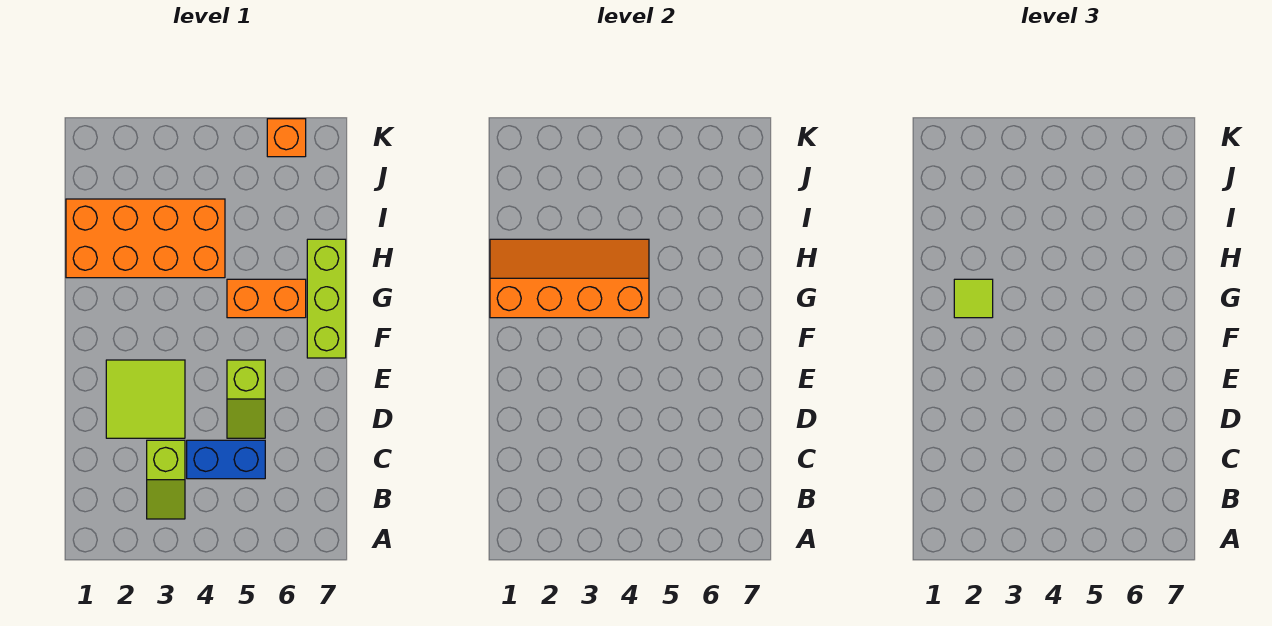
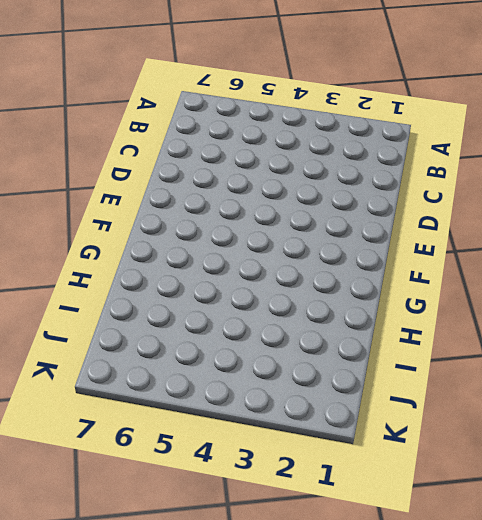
none -> lime 1x2 slope [147,440,185,519]
none -> blue 1x2 brick [187,440,265,479]

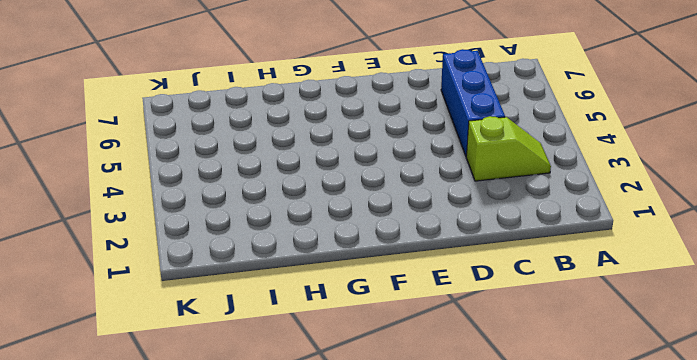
blue 1x3 brick [441,49,505,156] -> blue 1x2 brick [187,440,265,479]
none -> lime 2x2 tile [106,360,185,438]
none -> lime 1x2 slope [227,360,265,438]

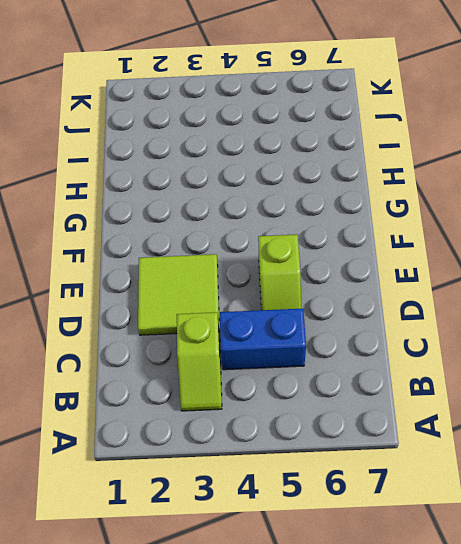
none -> lime 1x3 brick [307,239,346,358]
none -> orange 1x2 brick [227,279,306,318]

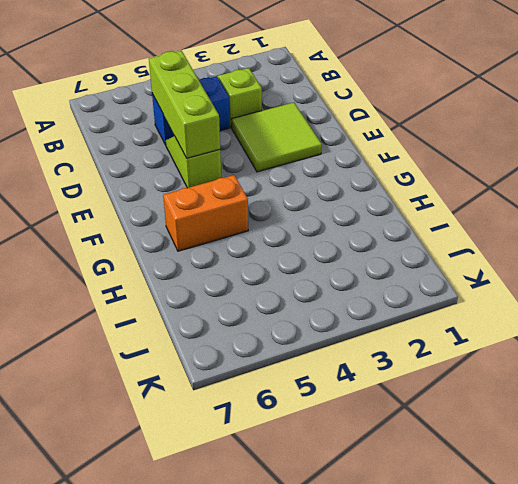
lime 1x3 brick [149,51,220,158] -> lime 1x3 brick moved to [307,239,346,358]
none -> orange 2x4 brick [66,199,225,278]
none -> orange 1x1 brick [267,119,306,157]

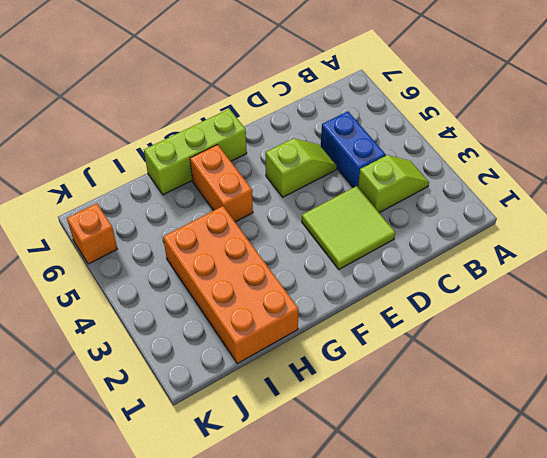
none -> orange 2x4 slope [490,239,649,318]
none -> lime 1x1 tile [954,279,993,318]

